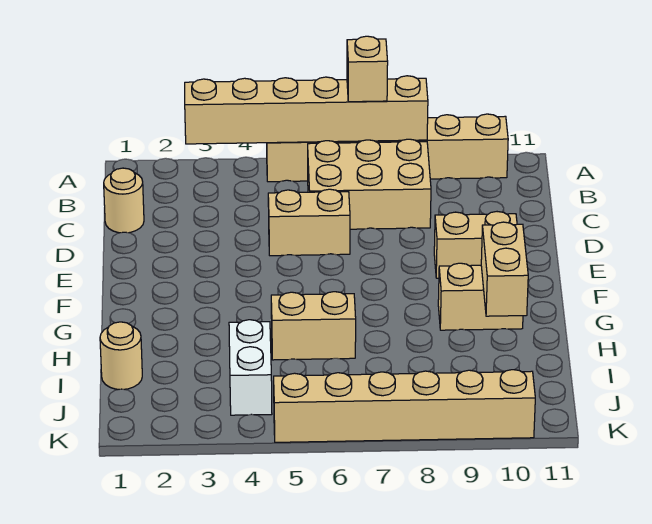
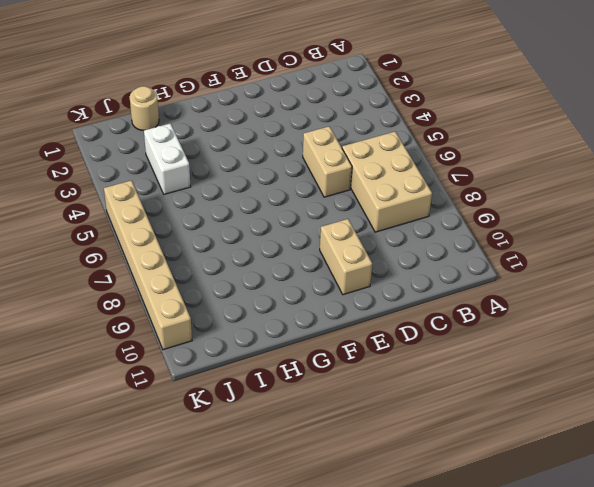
white 1x2 brick [144,124,191,194] -> white 1x2 brick turned to [229,320,272,415]
none -> tan 1x6 brick [267,114,508,182]
none -> tan 1x1 round brick [104,168,144,233]
none -> tan 1x2 brick [438,263,523,330]

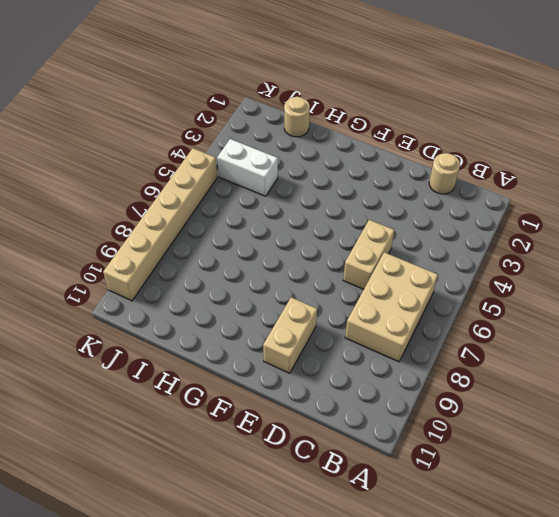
none -> tan 1x6 brick [267,114,508,182]
none -> tan 1x2 brick [438,263,523,330]
none -> tan 1x2 brick [271,292,356,360]

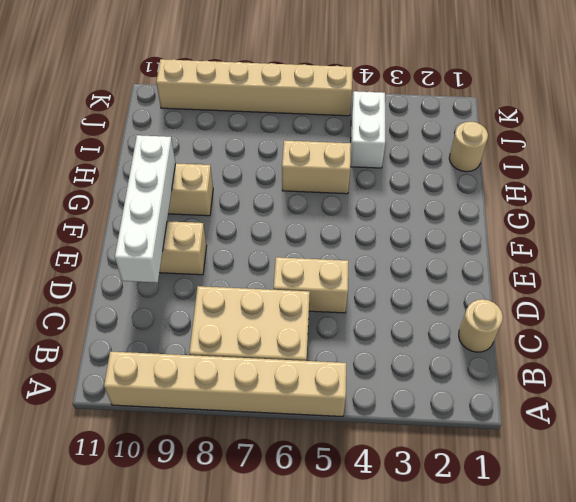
white 1x4 brick [115,135,176,283] -> tan 1x2 brick [481,222,528,316]
none -> tan 1x6 brick [185,76,428,144]
none -> tan 1x1 brick [347,36,388,102]

